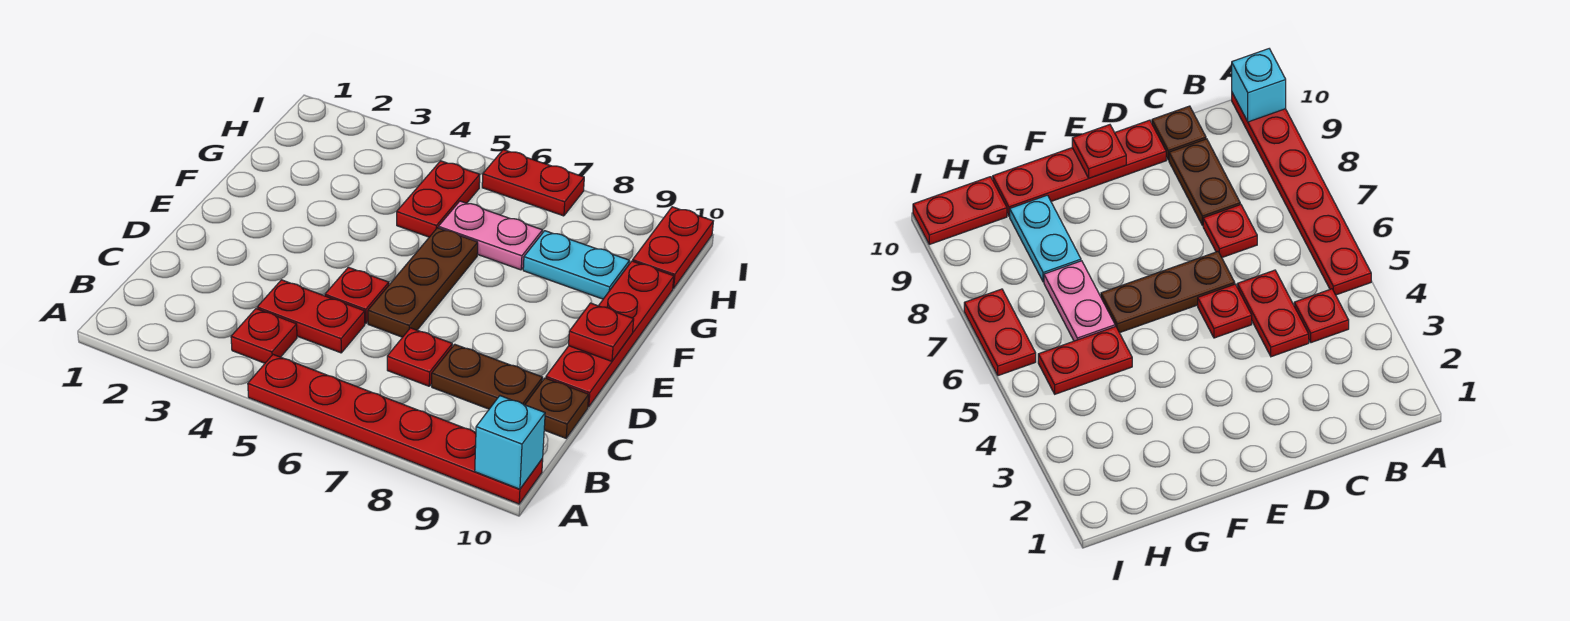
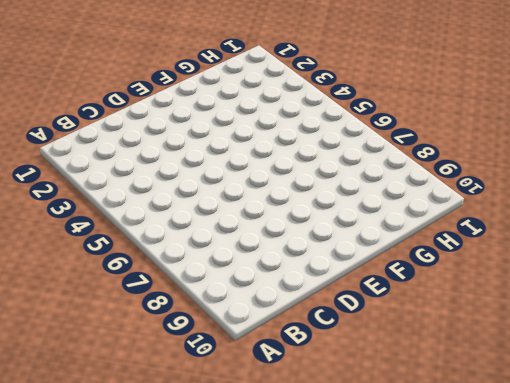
none -> red 1x6 plate [248,355,543,504]
none -> red 1x1 plate [231,309,297,363]
none -> red 1x2 plate [257,280,365,353]

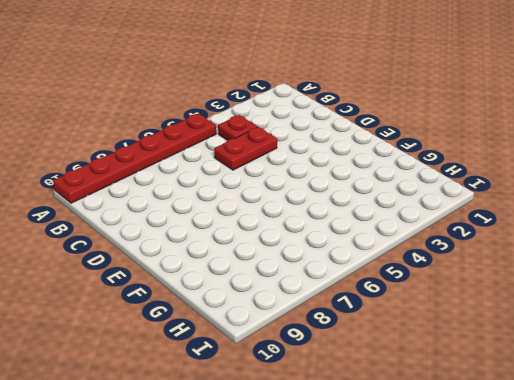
none -> red 1x1 plate [387,328,452,386]
none -> brown 1x2 plate [432,344,543,409]
none -> brown 1x1 plate [525,378,589,438]

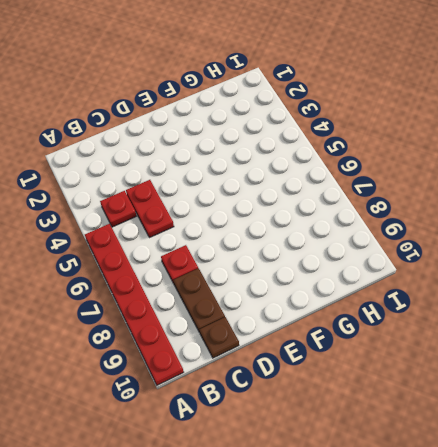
none -> red 1x1 plate [325,267,389,323]
none -> brown 1x3 plate [368,228,478,337]
none -> red 1x4 plate [546,261,674,407]

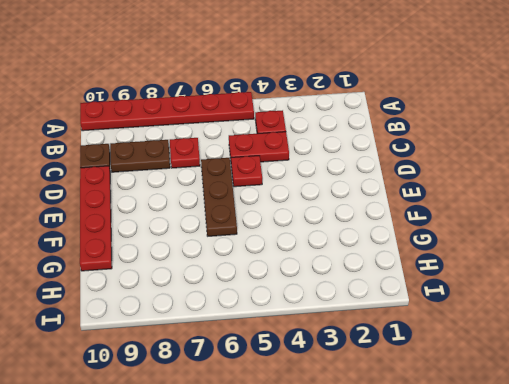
none -> red 1x2 plate [397,161,480,237]
none -> pink 1x2 plate [438,201,543,270]
none -> cyan 1x2 plate [523,231,629,299]

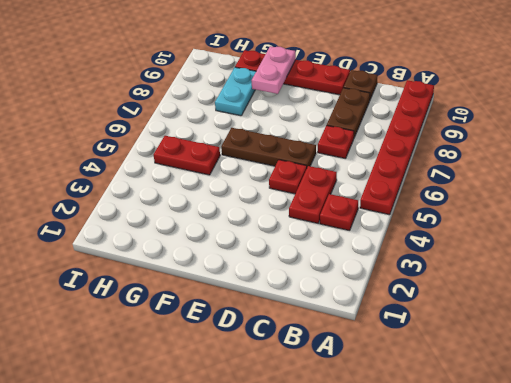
pink 1x2 plate [251,46,296,94] -> pink 1x2 plate moved to [438,201,543,270]
none -> red 1x2 plate [633,207,713,288]
none -> red 1x2 plate [482,150,584,216]
none -> cyan 1x1 brick [475,396,545,489]

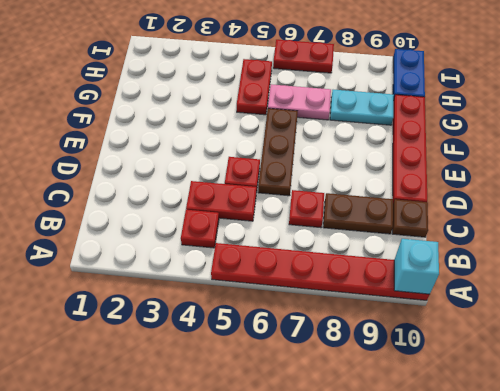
blue 1x2 plate [393,49,425,99] -> red 1x2 plate [633,207,713,288]
none -> red 1x1 plate [569,303,634,361]

